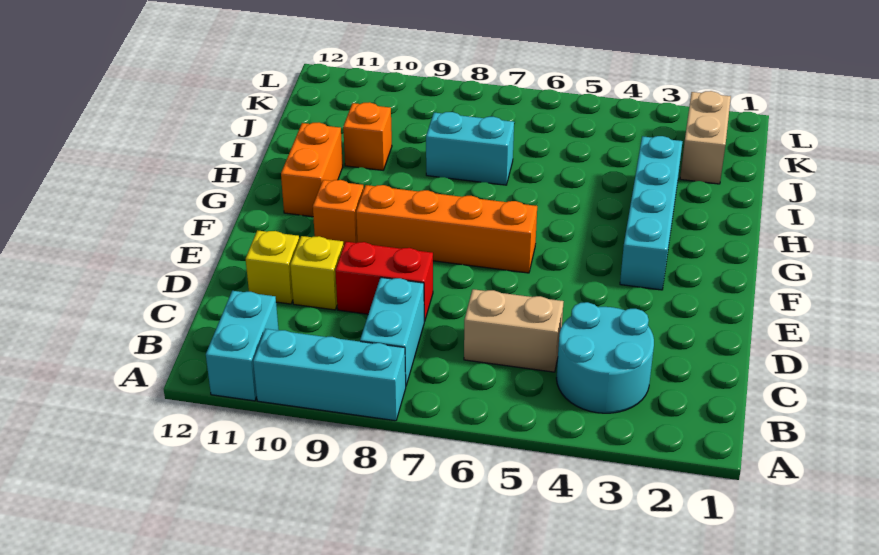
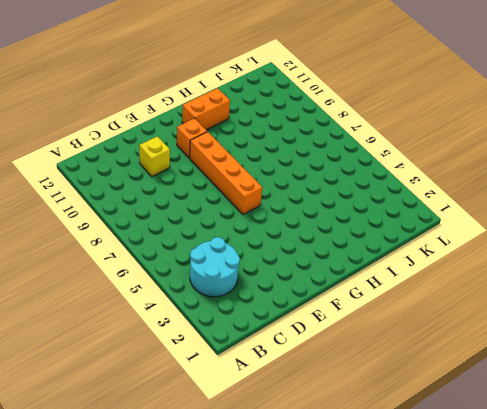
none -> cyan 1x3 brick [253,329,406,421]
none -> cyan 1x2 brick [206,291,279,401]
none -> cyan 1x2 brick [360,277,424,385]

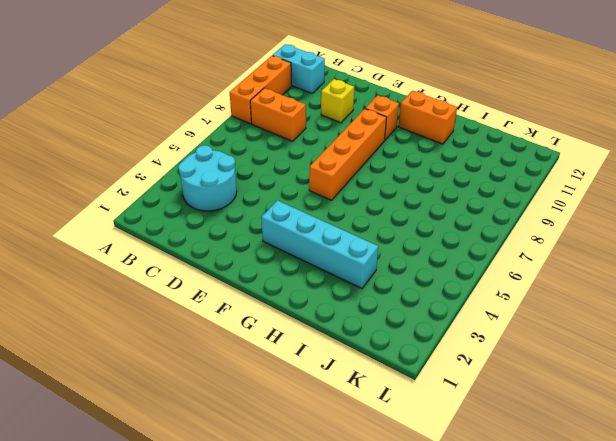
orange 1x3 brick [230,56,291,124] -> cyan 1x3 brick [253,329,406,421]
orange 1x2 brick [250,88,306,141] -> cyan 1x2 brick [360,277,424,385]
none -> tan 1x2 brick [464,289,564,372]
none -> red 1x2 brick [335,242,433,321]
none -> yellow 1x1 brick [246,230,299,304]

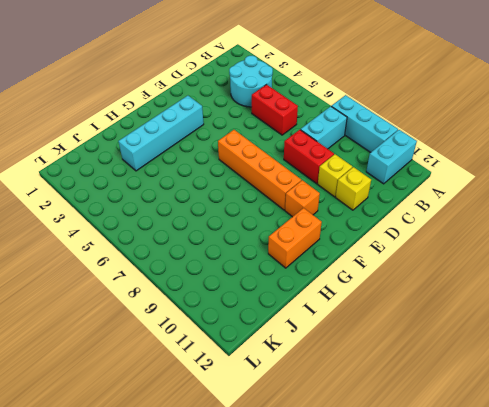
red 1x2 brick [252,85,298,135] -> tan 1x2 brick [464,289,564,372]
none -> cyan 1x2 brick [426,112,514,185]
none -> orange 1x1 brick [343,102,392,170]
none -> tan 1x2 brick [680,91,731,184]

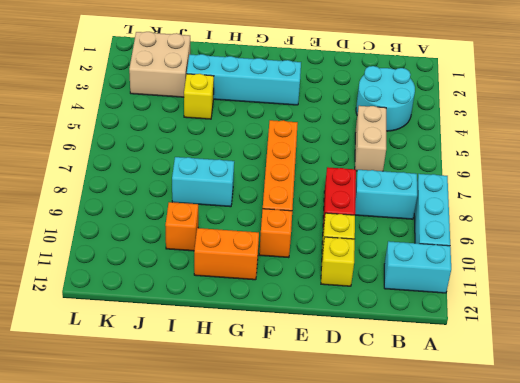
cyan 1x2 brick [172,157,234,207] -> cyan 1x2 brick turned to [426,112,514,185]
yellow 1x1 brick [184,74,214,119] -> none
tan 2x2 brick [129,32,190,97] -> tan 1x2 brick [680,91,731,184]

